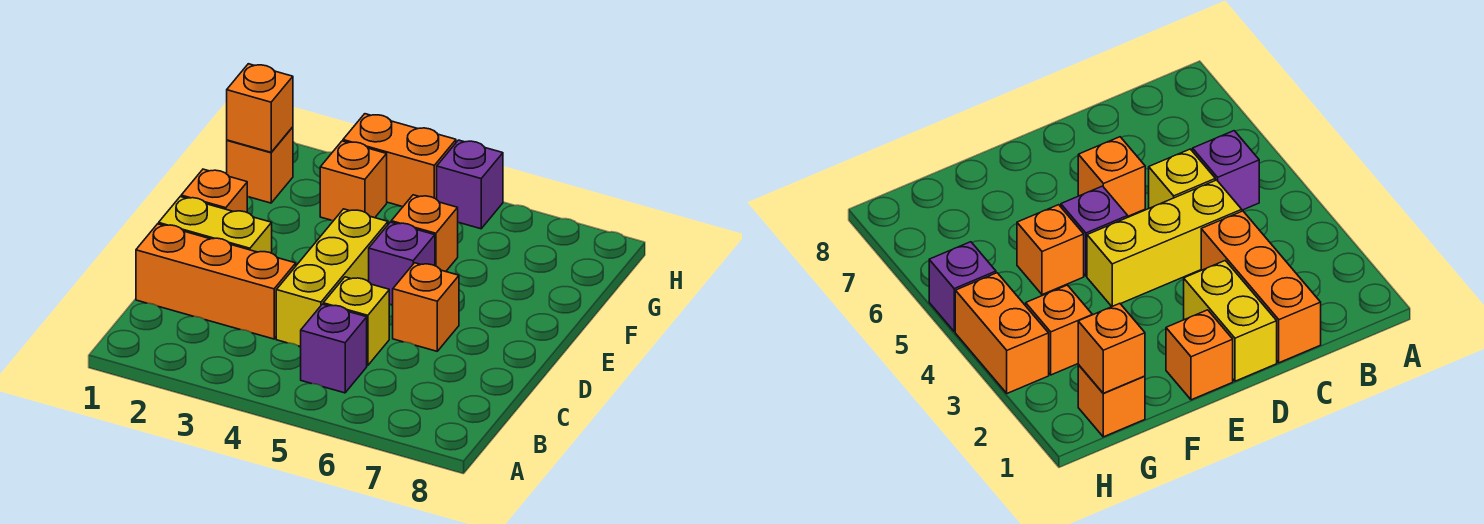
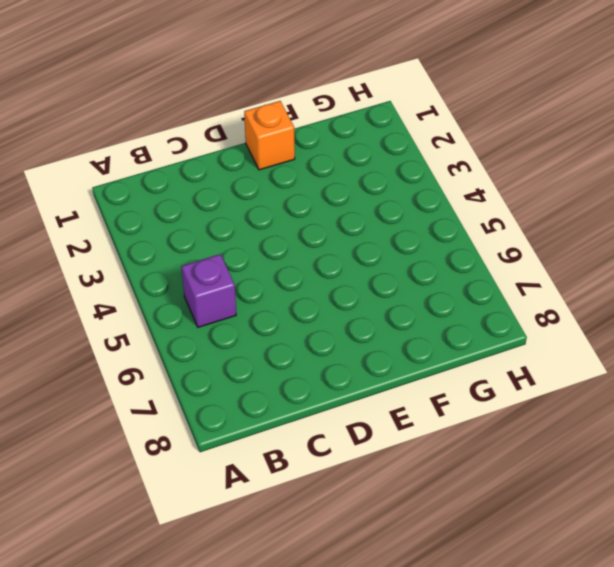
none -> orange 1x3 brick [136,224,296,339]
none -> yellow 1x3 brick [276,209,388,347]
none -> yellow 1x1 brick [323,277,389,366]

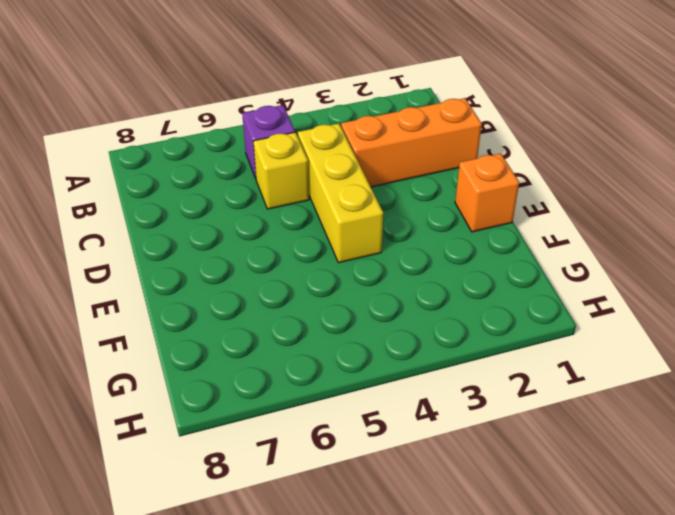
none -> yellow 1x2 brick [159,197,272,253]
none -> orange 1x1 brick [393,263,459,351]
none -> purple 1x1 brick [369,222,435,305]

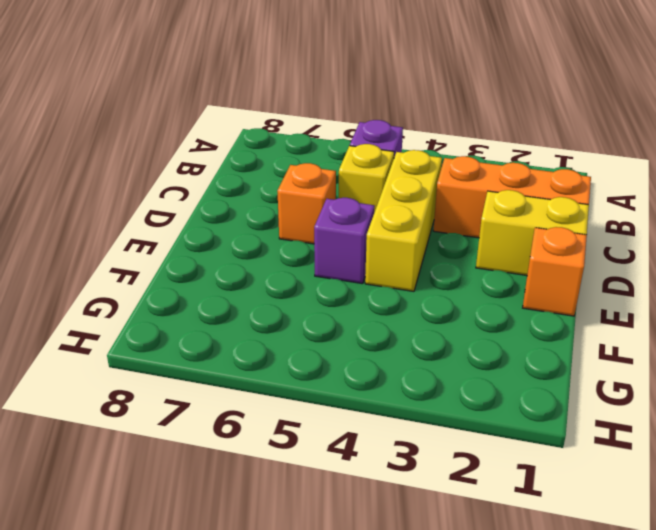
none -> orange 1x1 brick [391,195,458,272]
none -> orange 1x1 brick [227,127,293,203]
none -> orange 1x1 brick [320,141,387,220]

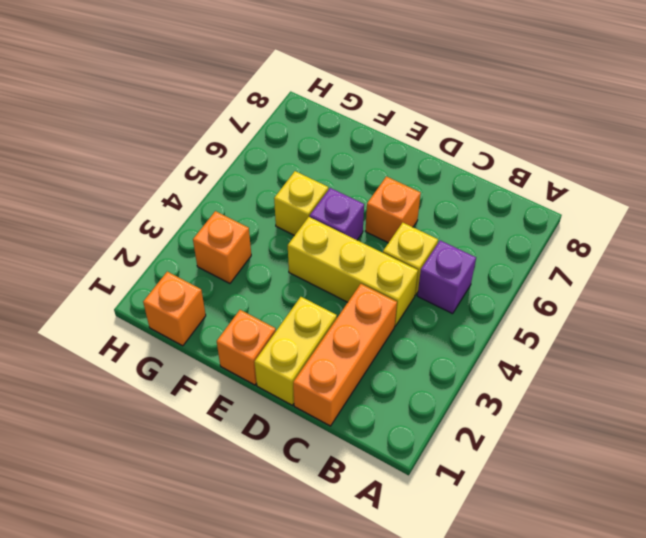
yellow 1x1 brick [274,171,328,236] -> orange 1x1 brick [391,195,458,272]
none -> orange 1x2 brick [343,114,456,206]
none -> purple 1x1 brick [437,140,503,229]
none -> orange 1x1 brick [227,64,293,152]

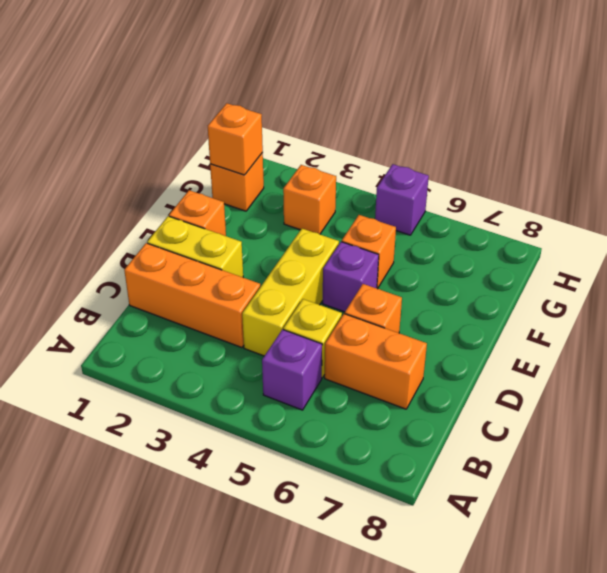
orange 1x2 brick [325,314,427,409] -> orange 1x2 brick moved to [343,114,456,206]

